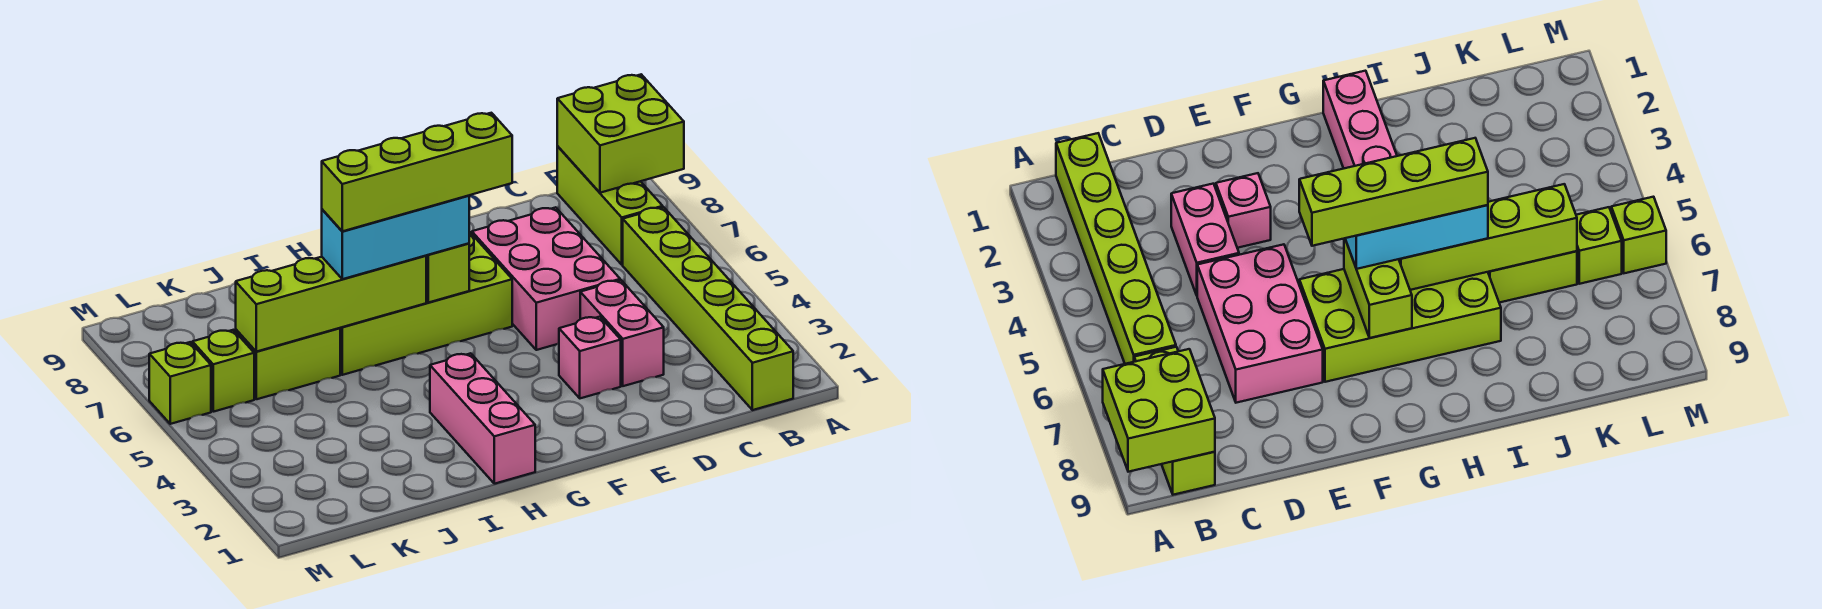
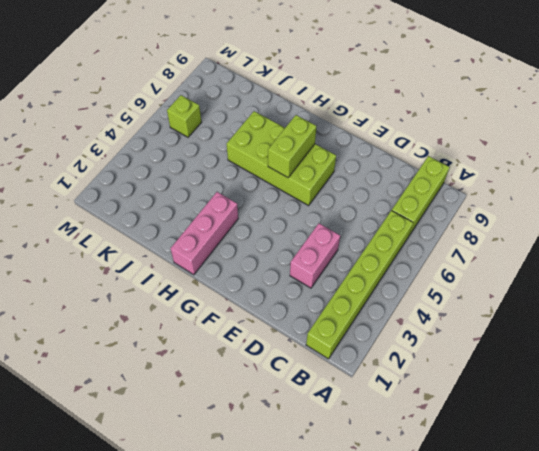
none -> pink 2x3 brick [472,207,620,350]
none -> pink 1x1 brick [559,317,621,398]
none -> lime 1x2 brick [236,328,340,399]

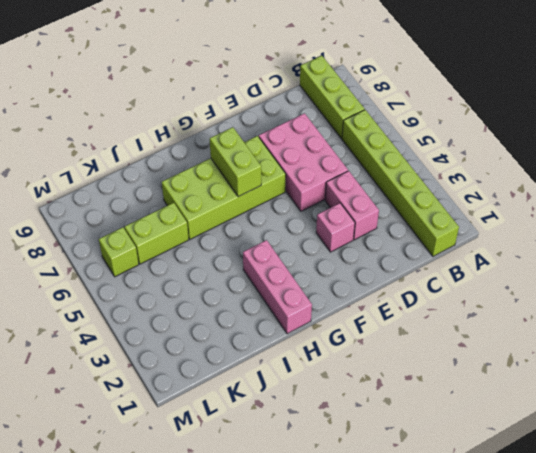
none -> lime 1x1 brick [149,342,211,424]
none -> lime 2x2 brick [557,74,684,193]
none -> lime 1x4 brick [236,256,426,352]

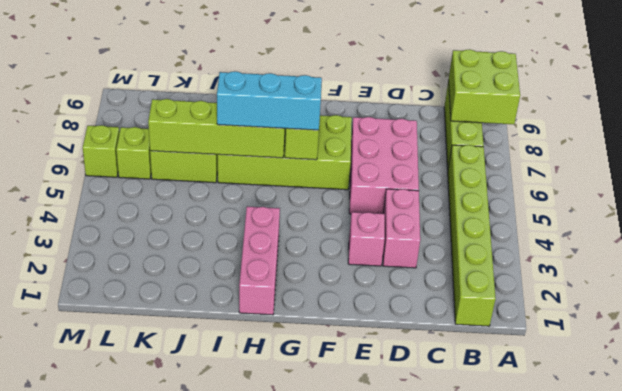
none -> lime 1x4 brick [322,113,512,231]

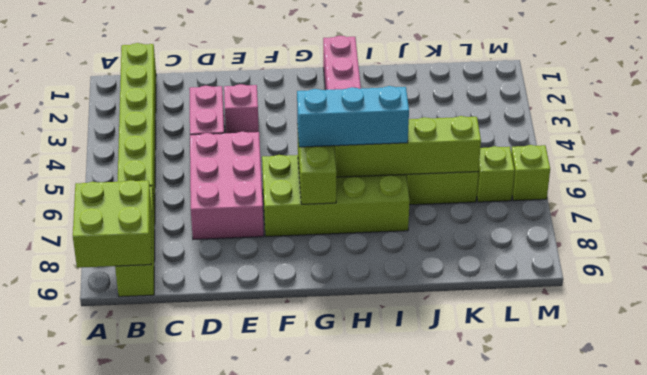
none -> lime 1x4 brick [322,113,512,231]

